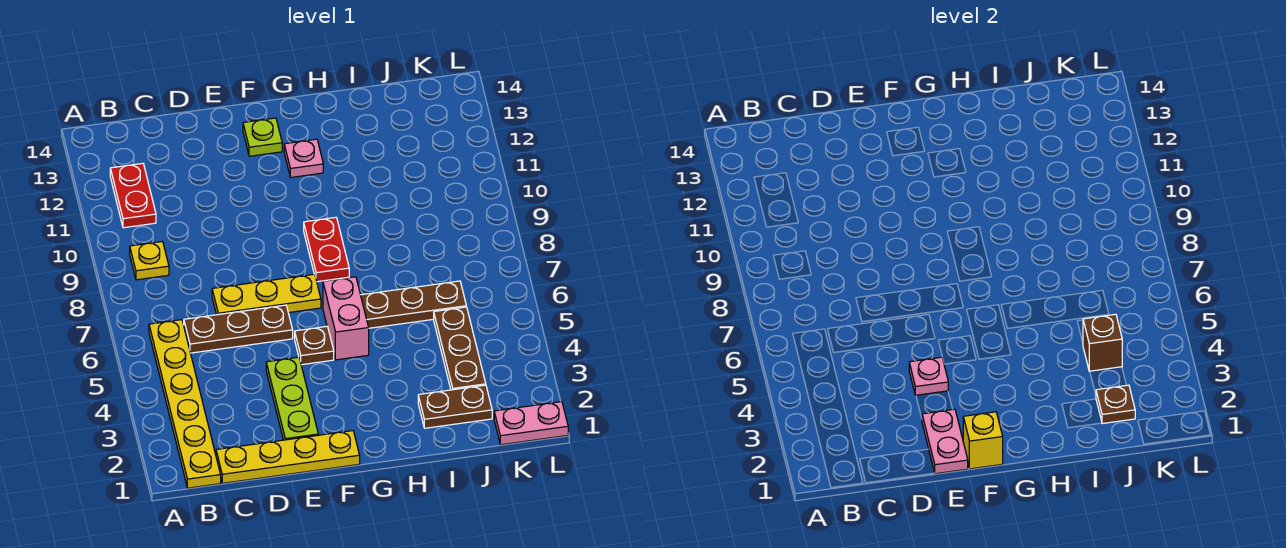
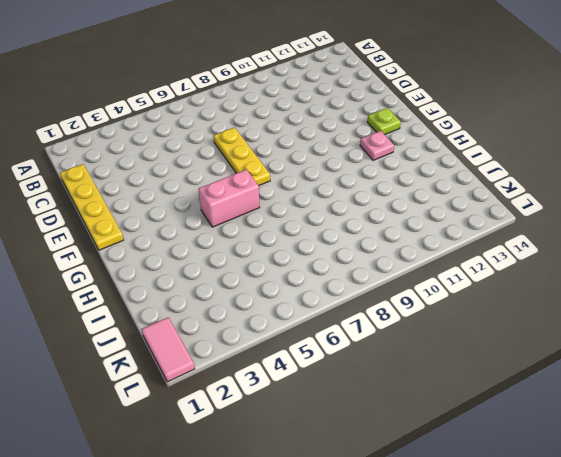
pink 1x2 tile [142,317,195,382] -> pink 1x2 plate [494,402,568,445]
none -> yellow 1x6 plate [149,320,221,488]
none -> yellow 1x1 plate [130,241,169,280]
none -> red 1x2 plate [110,163,156,228]

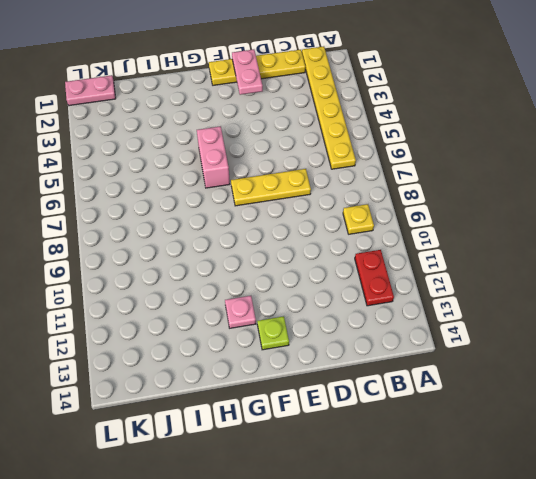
none -> brown 1x3 plate [184,305,293,353]
none -> lime 1x3 plate [266,357,318,440]
none -> brown 1x1 plate [295,326,334,365]

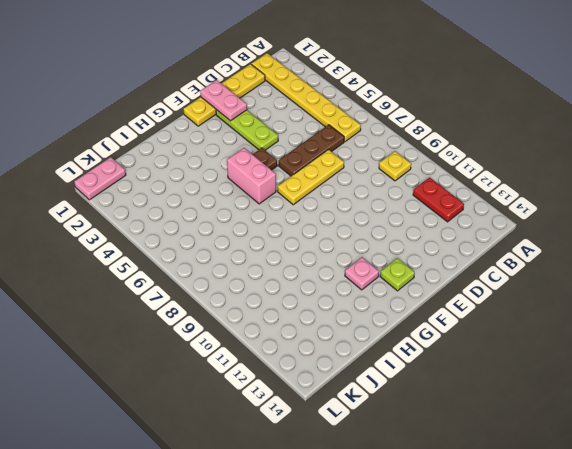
none -> red 1x2 plate [304,217,349,282]
none -> brown 1x3 plate [361,281,466,328]
none -> brown 1x2 plate [418,385,492,428]

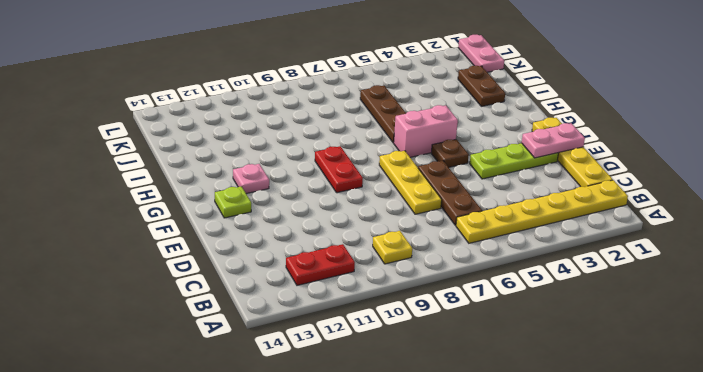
red 1x2 plate [315,146,363,193] -> red 1x2 plate turned to [304,217,349,282]
none -> brown 1x3 plate [434,307,486,390]
none -> pink 1x1 plate [909,357,948,395]
none -> yellow 1x1 brick [963,412,1003,469]

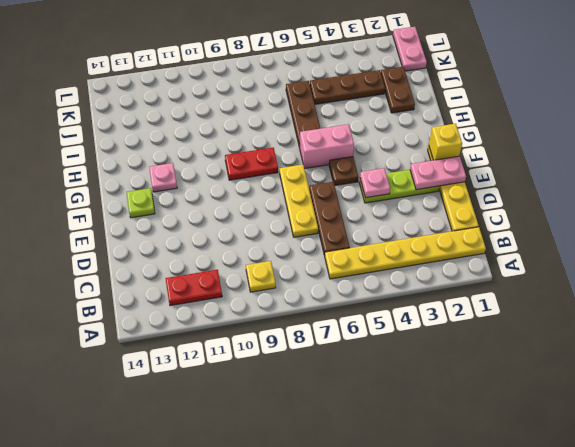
none -> brown 1x1 plate [1096,385,1135,424]
none -> brown 1x1 brick [1083,314,1122,371]

